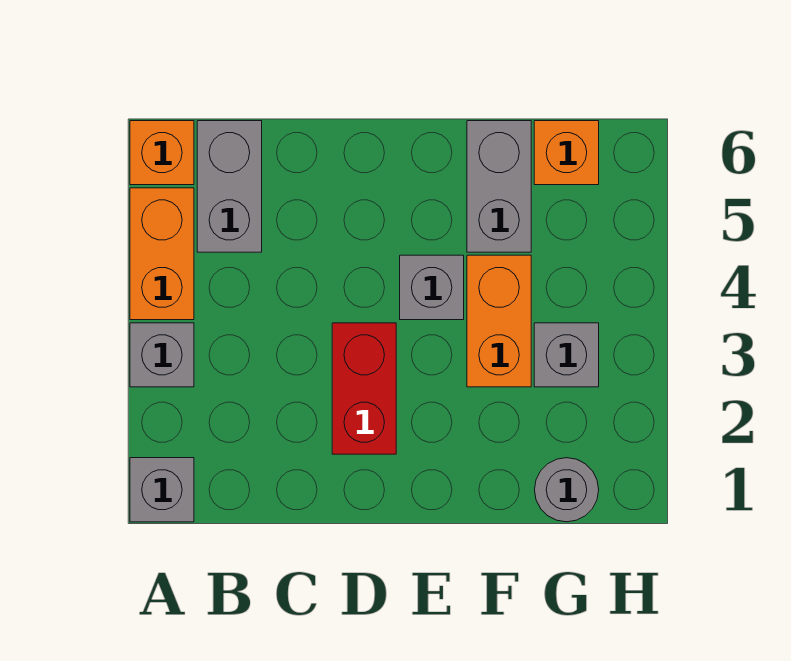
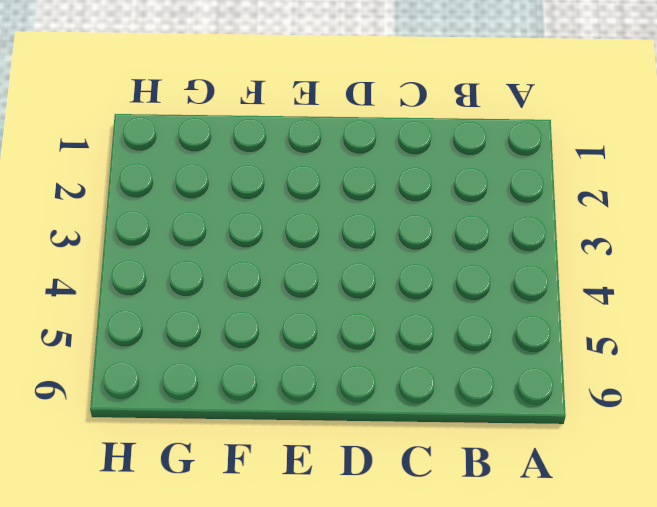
none -> grey 1x1 brick [130,458,194,522]
none -> grey 1x1 brick [130,323,194,387]
none -> orange 1x2 brick [130,188,194,320]

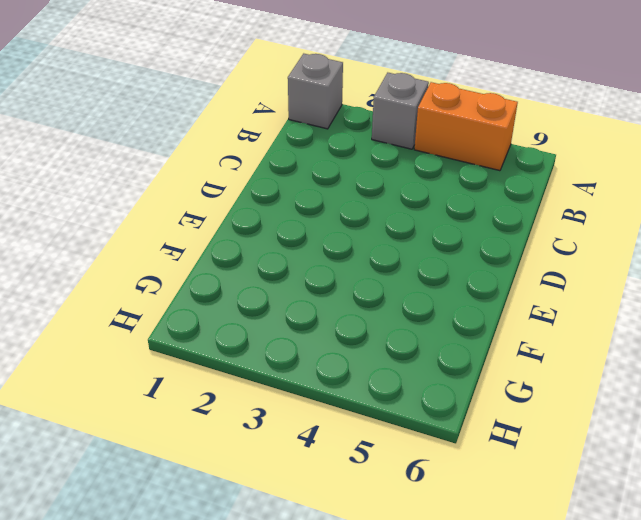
none -> orange 1x1 brick [130,121,194,185]
none -> grey 1x2 brick [197,121,262,252]
none -> red 1x2 brick [332,323,396,454]

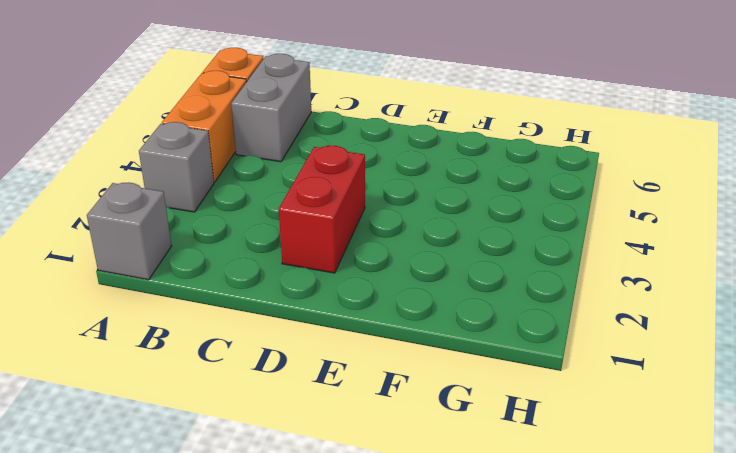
none -> grey 1x1 brick [400,255,464,320]
none -> orange 1x2 brick [467,255,531,387]
none -> grey 1x2 brick [467,121,531,252]

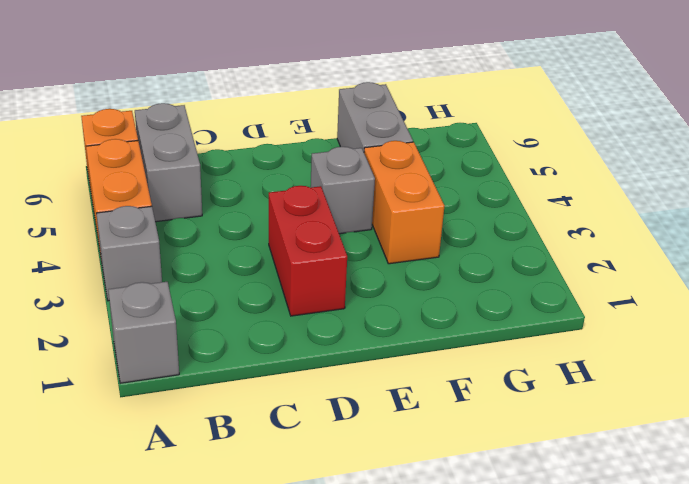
none -> grey 1x1 round brick [535,458,599,522]
none -> grey 1x1 brick [534,323,599,387]
none -> orange 1x1 brick [534,121,599,185]

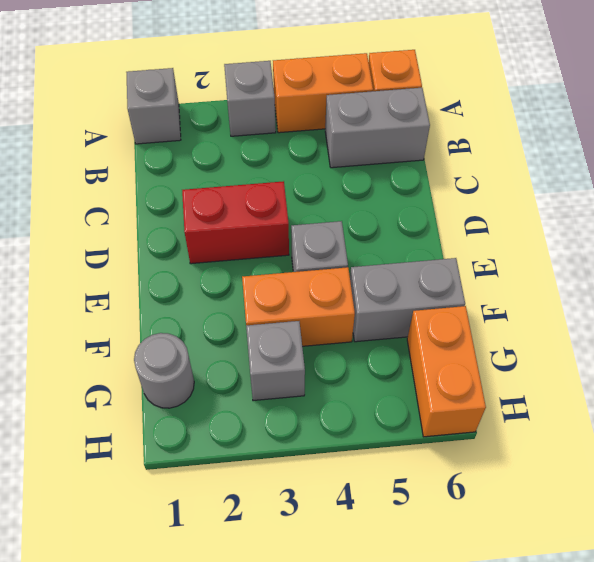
orange 1x2 brick [407,306,486,437] -> orange 1x1 brick [534,121,599,185]

